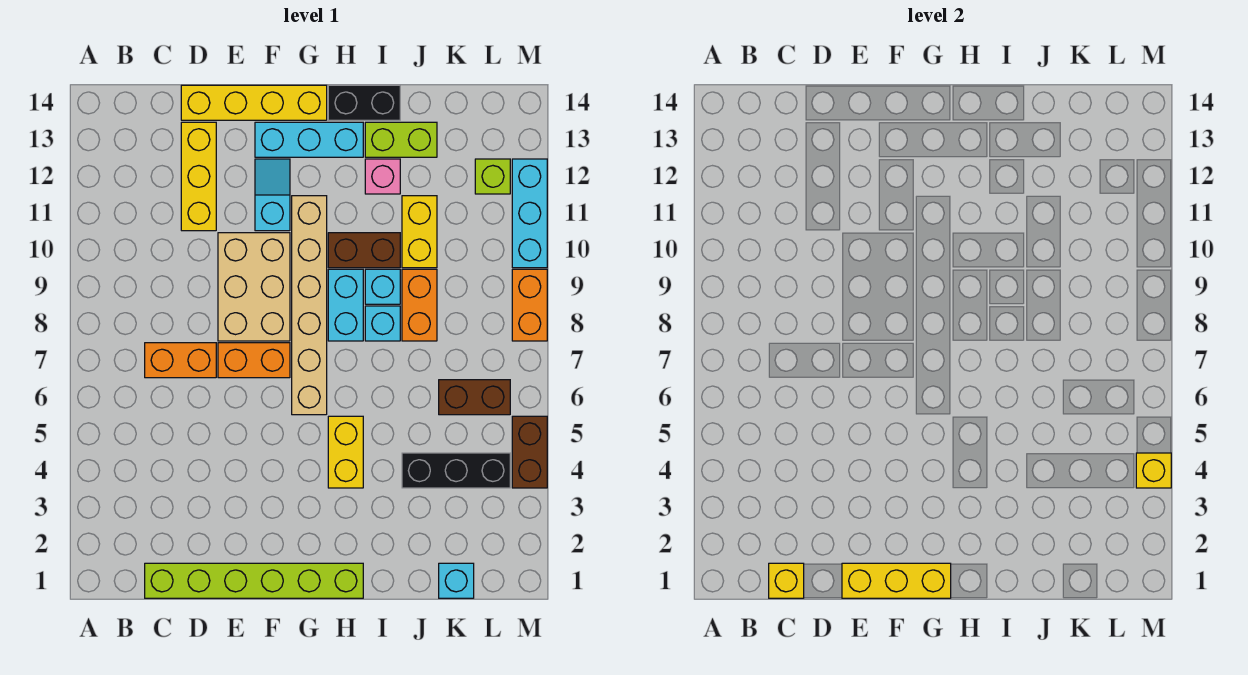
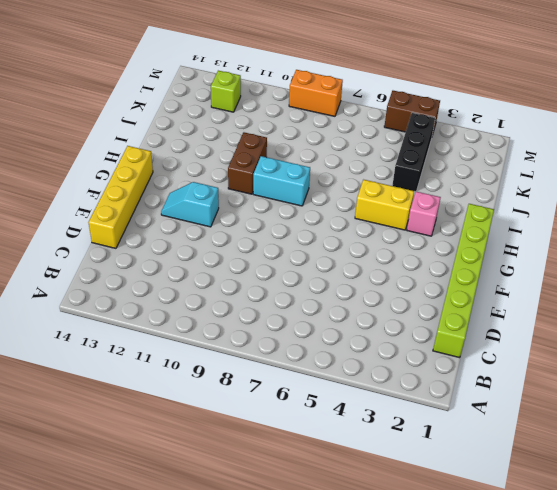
pink 1x1 brick [407,192,441,236] -> pink 1x1 brick moved to [365,159,400,194]
none -> orange 1x2 brick [145,343,216,378]
none -> yellow 1x3 brick [181,122,216,231]
none -> orange 1x2 brick [218,343,290,378]

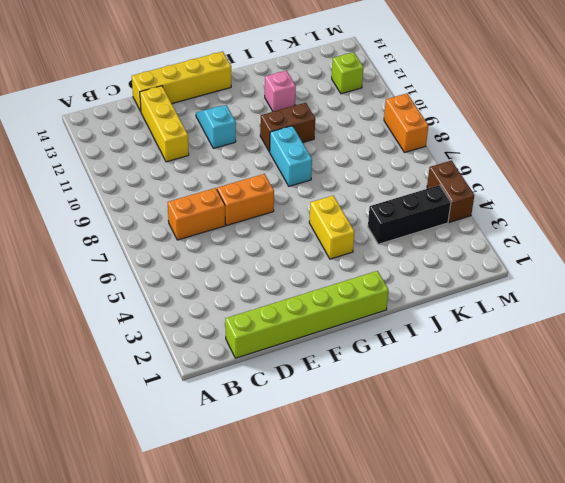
none -> tan 2x3 brick [218,233,290,341]
none -> cyan 1x3 brick [255,122,363,157]
none -> tan 1x6 brick [292,196,327,415]

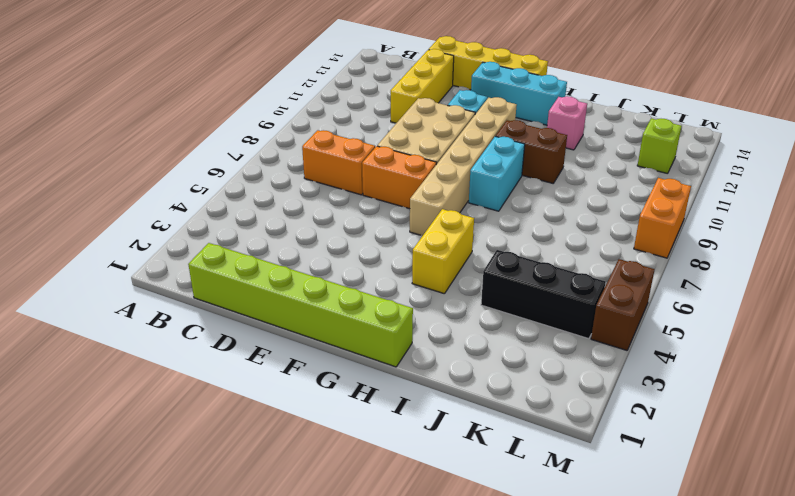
none -> black 1x2 brick [328,85,400,120]
none -> cyan 1x1 brick [365,306,400,341]
none -> cyan 1x1 brick [365,269,400,304]

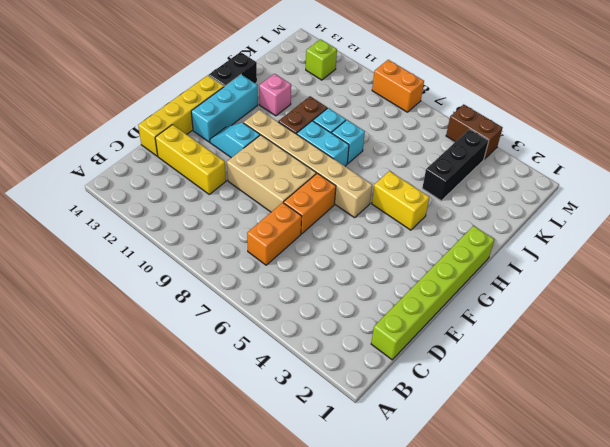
none -> lime 1x2 brick [365,122,437,157]
none -> orange 1x2 brick [402,269,437,341]
none -> yellow 1x2 brick [402,196,437,268]

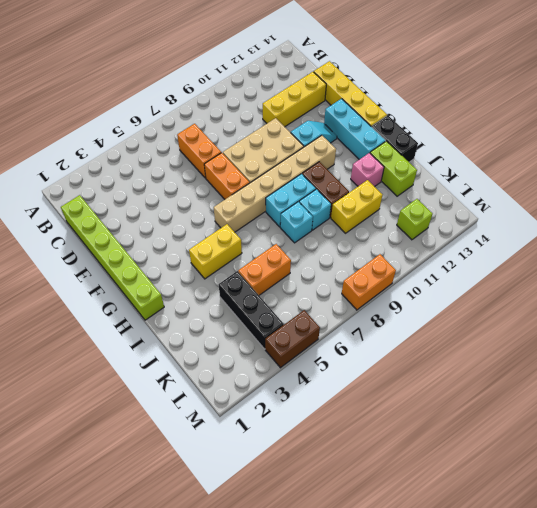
orange 1x2 brick [238,244,291,295] -> orange 1x2 brick moved to [402,269,437,341]
none -> cyan 1x1 brick [439,563,474,598]
none -> brown 1x2 brick [439,380,510,415]
none -> cyan 1x3 brick [512,159,547,268]

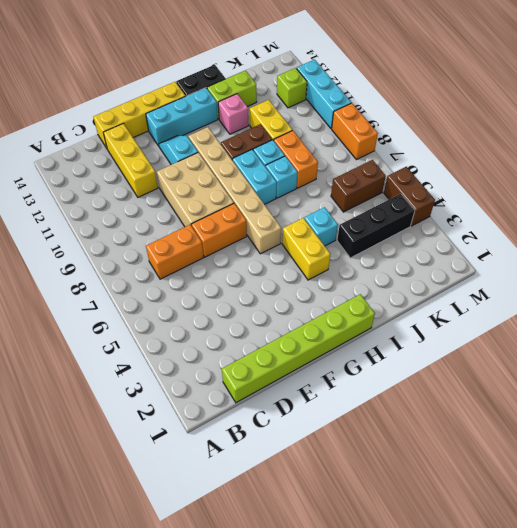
cyan 1x1 brick [304,207,338,246] -> cyan 1x1 brick moved to [439,563,474,598]
none -> yellow 1x1 brick [769,563,804,598]
none -> yellow 1x3 brick [842,563,951,598]
none -> yellow 1x1 brick [1136,453,1171,488]

